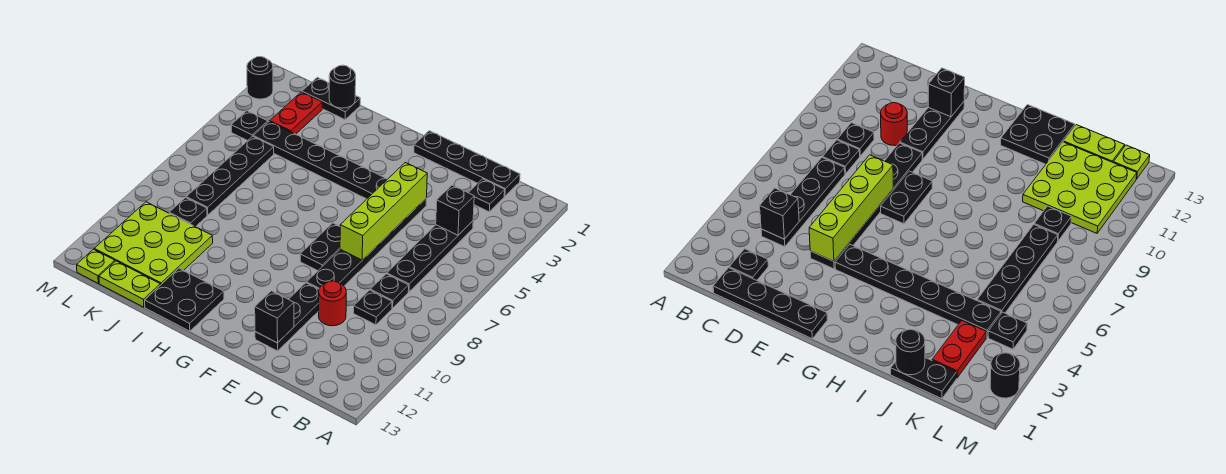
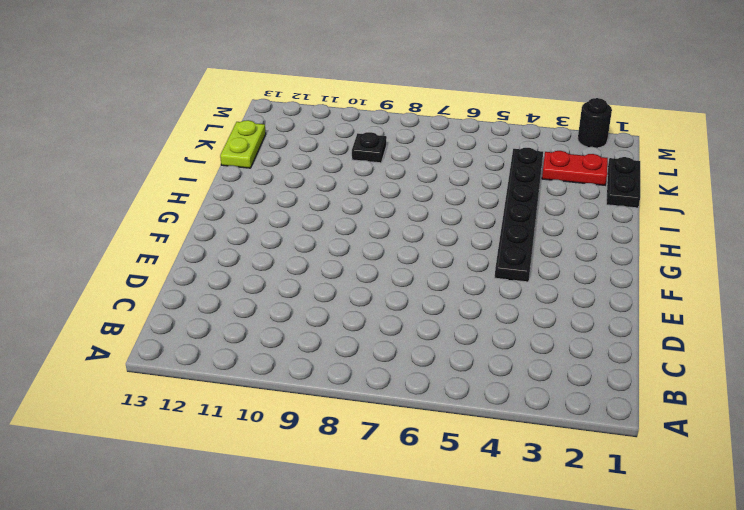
none -> black 1x4 plate [414,131,520,196]
none -> black 1x1 plate [469,179,505,212]
none -> black 1x4 plate [387,221,473,292]

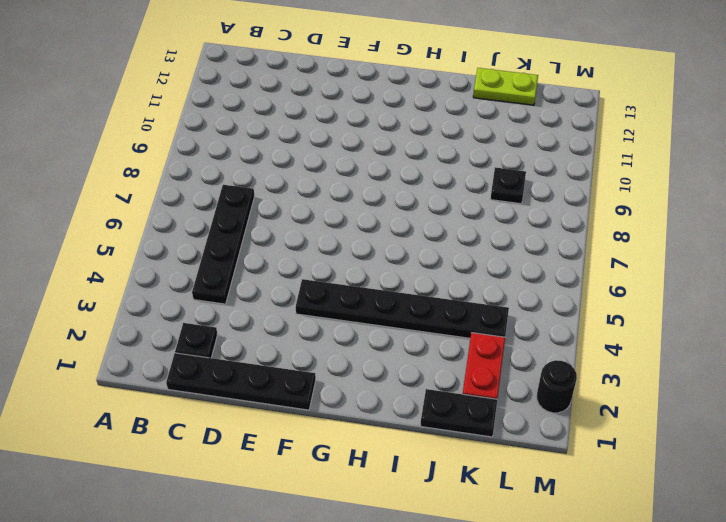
none -> black 1x1 plate [370,274,409,308]
none -> black 1x1 plate [354,290,392,325]
none -> red 1x1 round brick [319,281,346,326]

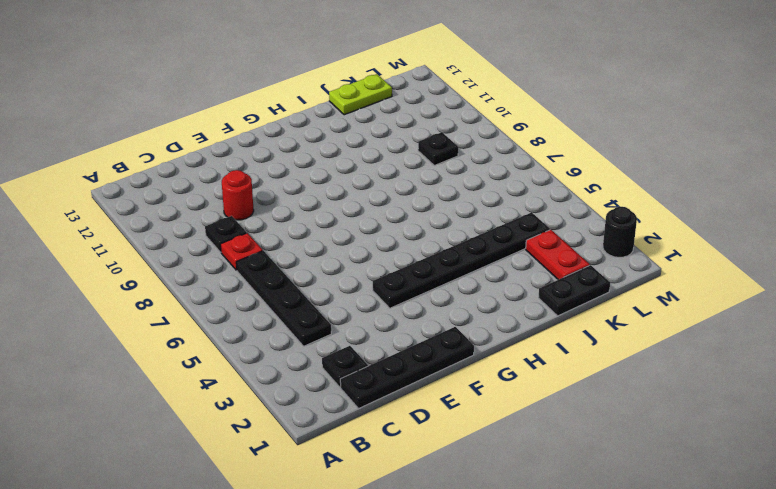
red 1x1 plate [221,233,263,270] -> black 1x1 plate [370,274,409,308]
none -> black 1x6 plate [307,198,427,289]
none -> black 1x3 plate [255,283,319,351]
none -> black 1x2 plate [300,223,340,271]

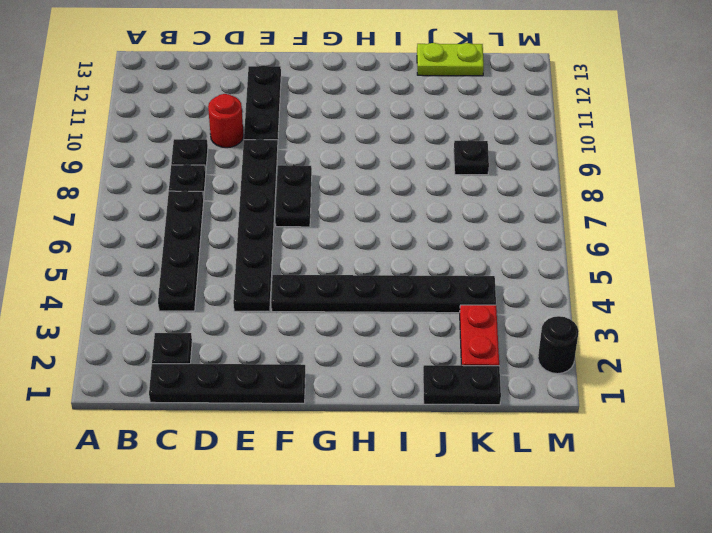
none -> black 2x2 plate [145,268,224,331]
none -> lime 3x3 plate [94,202,213,285]
none -> black 1x4 plate [186,136,274,215]

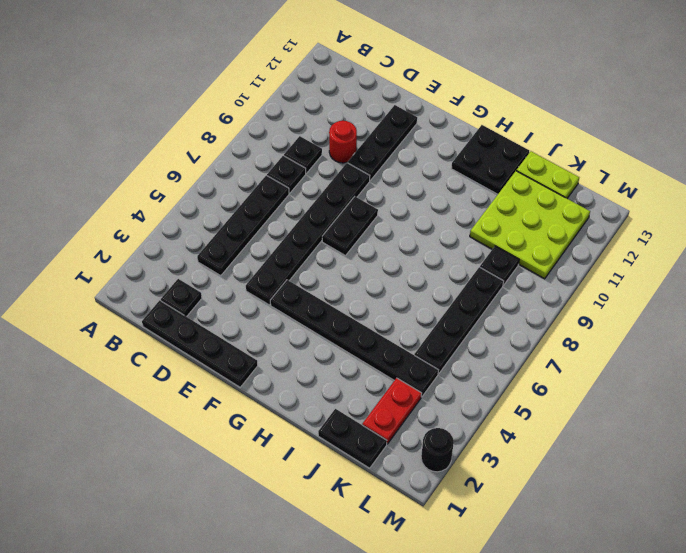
none -> black 1x1 plate [231,111,268,141]
none -> lime 1x1 plate [77,249,115,283]
none -> black 1x1 brick [436,185,474,235]

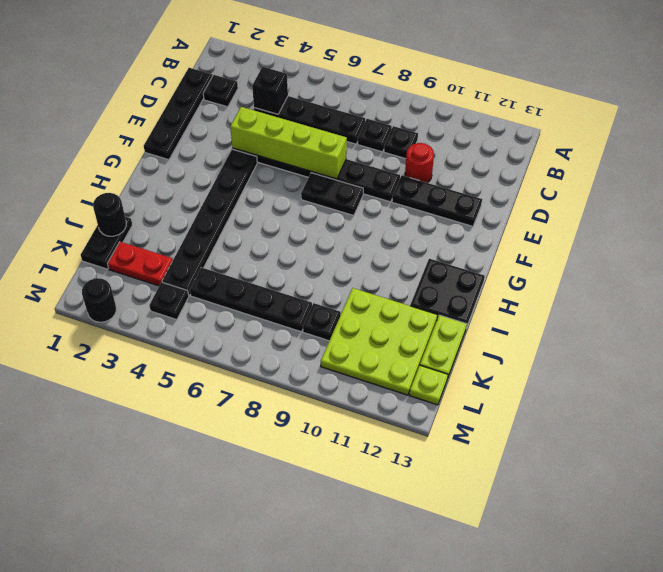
none -> black 1x1 brick [255,291,294,343]

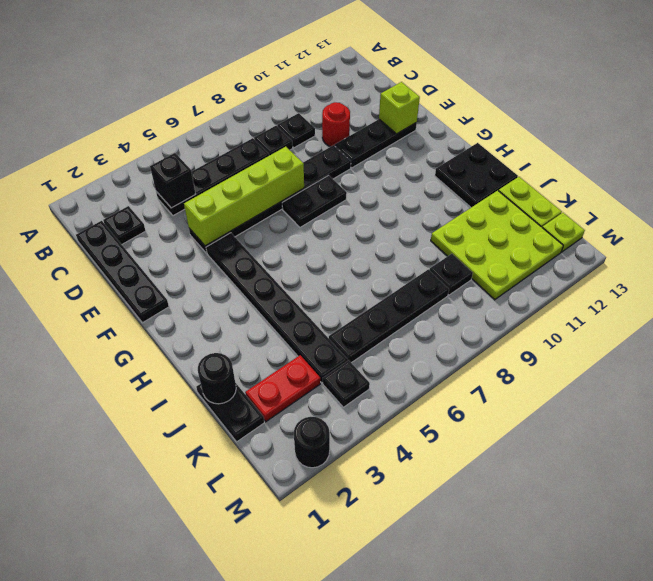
lime 1x1 brick [379,82,420,134] -> black 1x1 brick [255,291,294,343]

